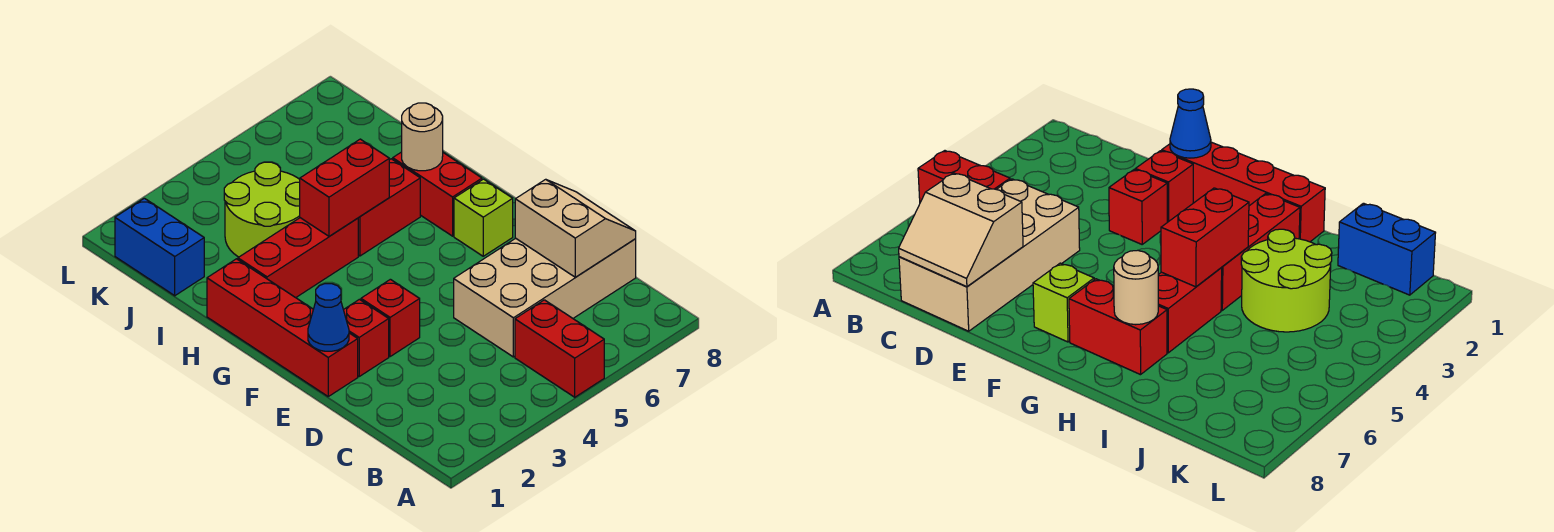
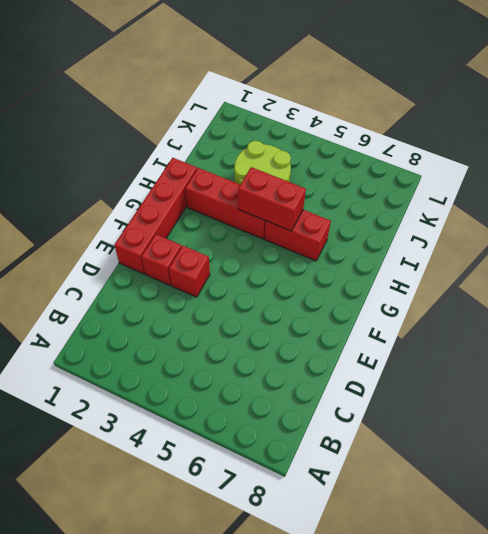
none -> red 1x2 brick [515,300,604,397]
none -> tan 2x4 brick [454,238,636,357]
none -> lime 1x1 brick [454,179,513,256]

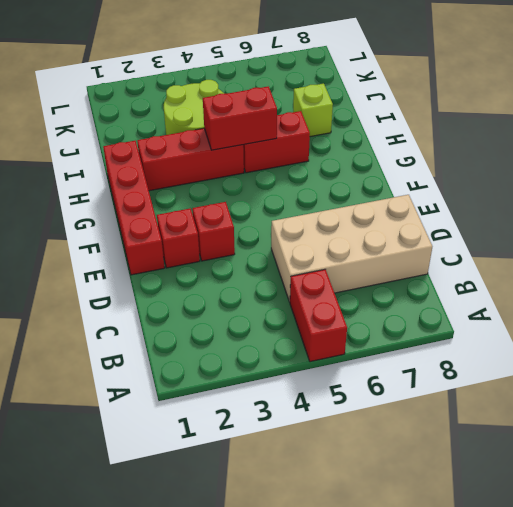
lime 1x1 brick [293,84,333,137] -> lime 1x1 brick moved to [454,179,513,256]
none -> red 1x2 brick [393,152,482,236]
none -> blue 1x2 brick [115,198,204,296]
none -> tan 2x2 slope [515,179,636,277]

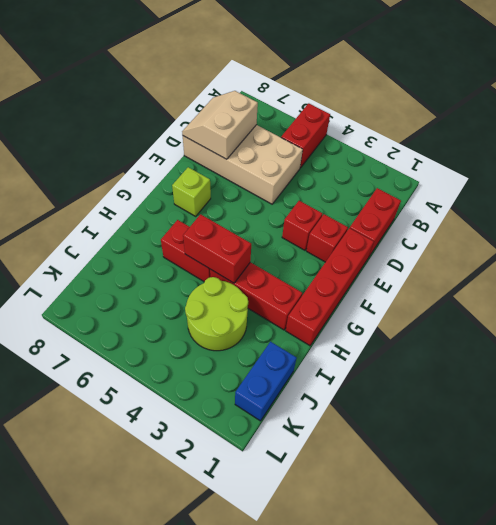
red 1x2 brick [350,188,401,256] -> red 1x2 brick moved to [393,152,482,236]
none -> blue 1x1 cone [308,284,349,351]
none -> tan 1x1 round brick [402,103,443,171]

